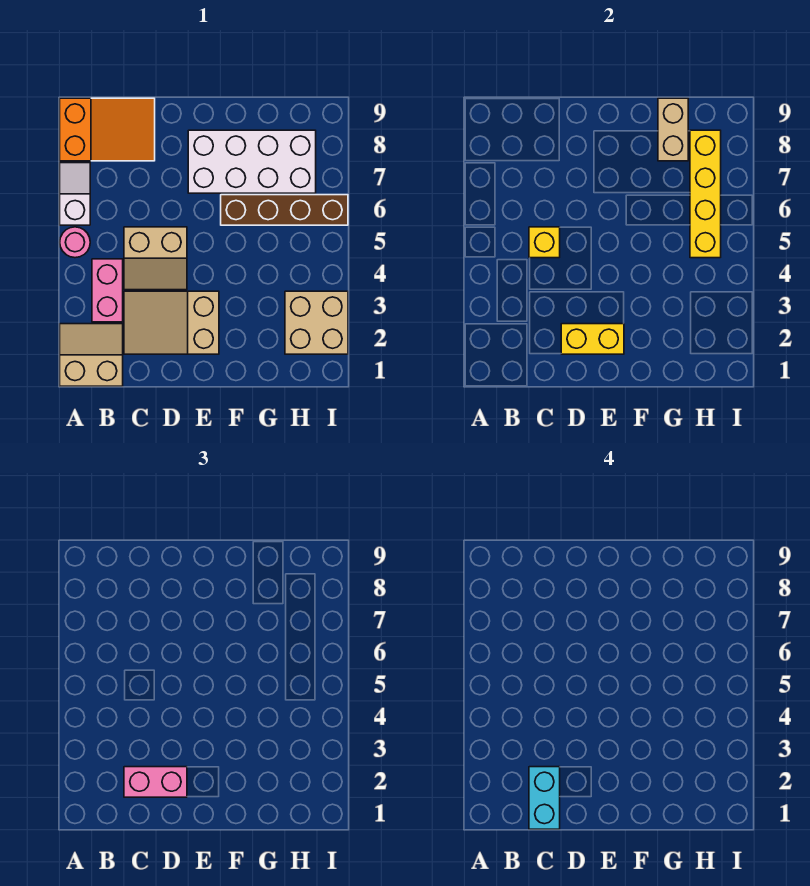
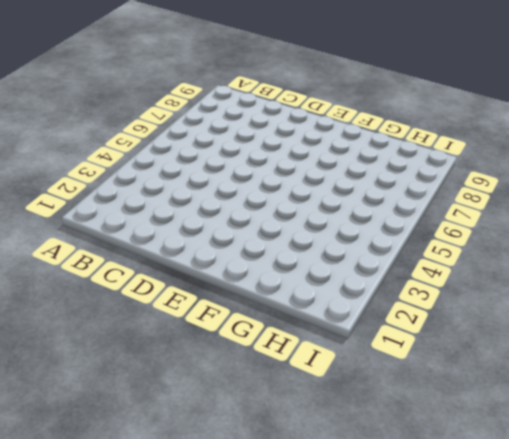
none -> tan 2x2 slope [60,324,123,386]
none -> pink 1x1 round brick [60,227,90,258]
none -> white 1x2 slope [60,163,90,225]

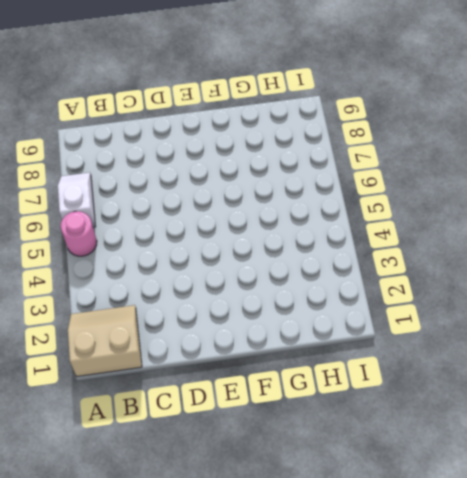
none -> orange 2x3 slope [60,98,155,161]
none -> pink 1x2 brick [92,259,123,322]
none -> tan 2x3 slope [124,291,219,354]

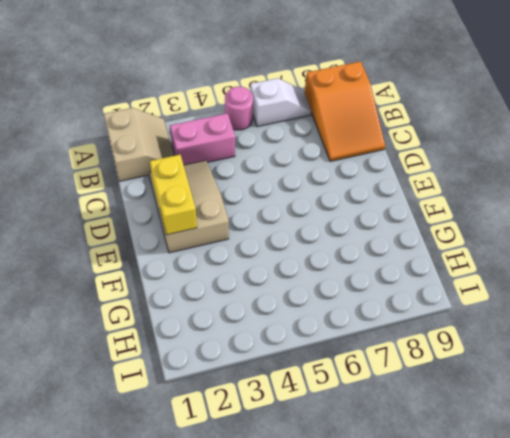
none -> tan 2x2 slope [124,227,187,290]
none -> white 2x4 brick [188,130,316,193]
none -> brown 1x4 brick [221,195,348,225]

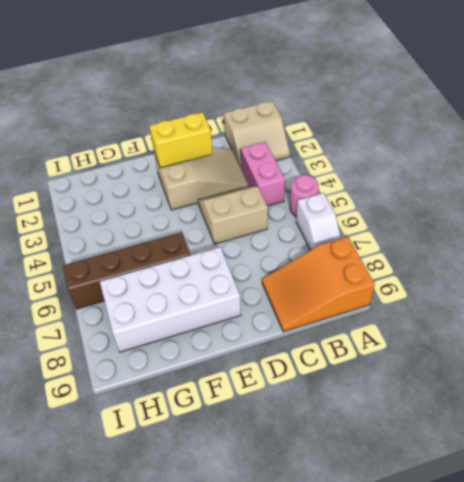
none -> tan 2x2 brick [285,291,348,354]
none -> yellow 1x1 brick [529,227,560,258]
none -> tan 1x2 brick [658,98,688,161]

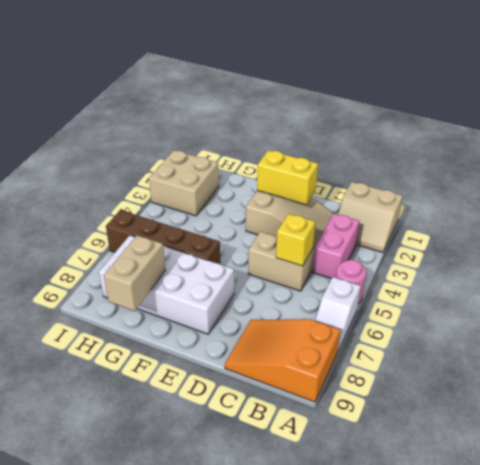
none -> yellow 1x4 brick [690,130,721,258]
none -> pink 1x2 brick [124,767,187,797]
none -> cyan 1x2 brick [529,767,560,829]

